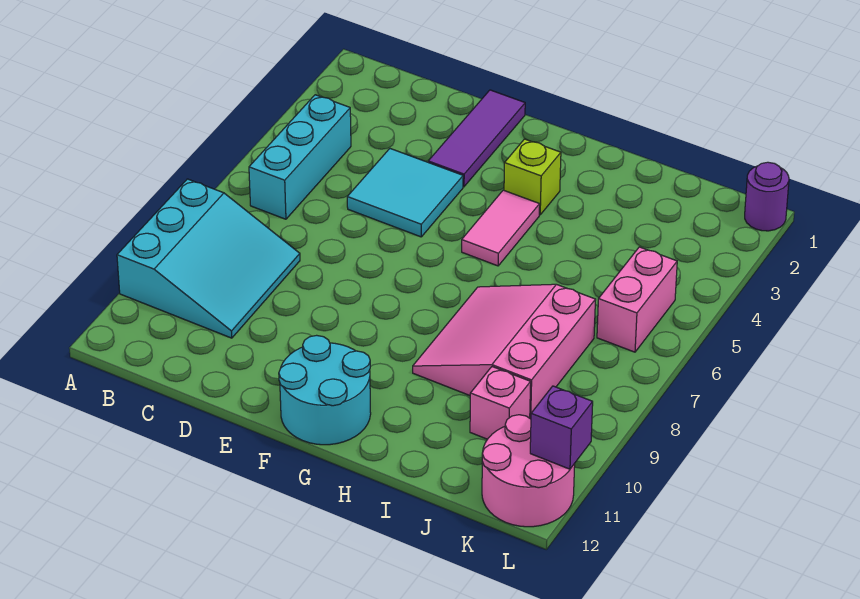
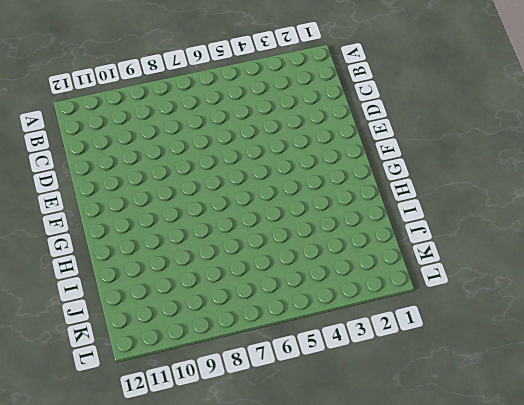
none -> cyan 3x3 slope [117,179,300,338]
none -> cyan 1x3 brick [249,95,351,219]
none -> cyan 2x2 tile [347,149,463,237]

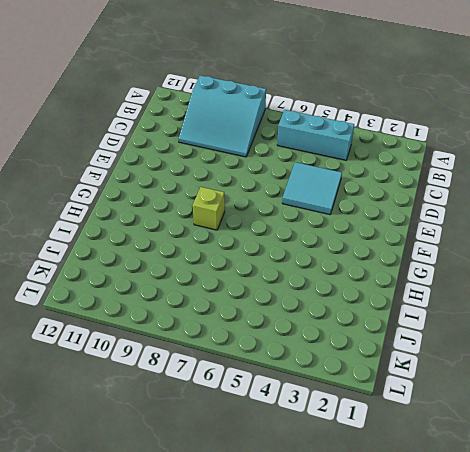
lime 1x1 brick [193,187,225,230] -> lime 1x1 brick moved to [504,139,561,215]
none -> purple 1x3 tile [428,90,525,187]
none -> cyan 2x2 round brick [279,335,371,445]
none -> pink 1x2 tile [462,190,540,266]

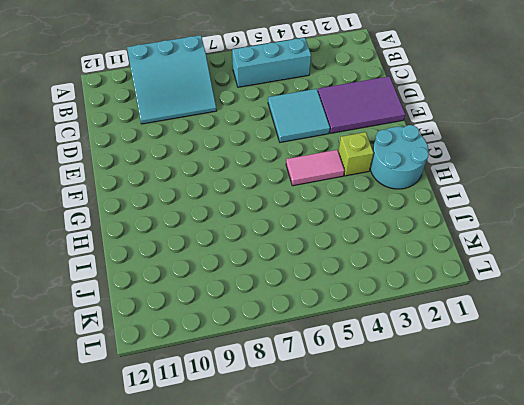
purple 2x3 tile [318,76,405,133] -> purple 1x3 tile [428,90,525,187]
cyan 2x2 round brick [370,125,429,189] -> cyan 2x2 round brick moved to [279,335,371,445]
none -> pink 3x3 slope [413,284,596,419]
none -> pink 1x1 brick [470,367,531,439]
none -> pink 1x2 brick [597,247,677,352]

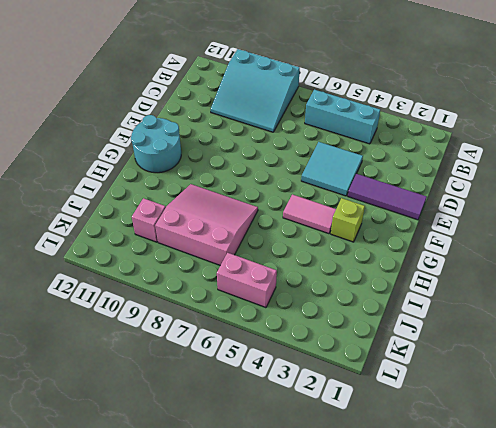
none -> pink 2x2 round brick [482,415,575,527]
none -> purple 1x1 round brick [745,162,789,231]
none -> purple 1x1 brick [530,386,593,469]

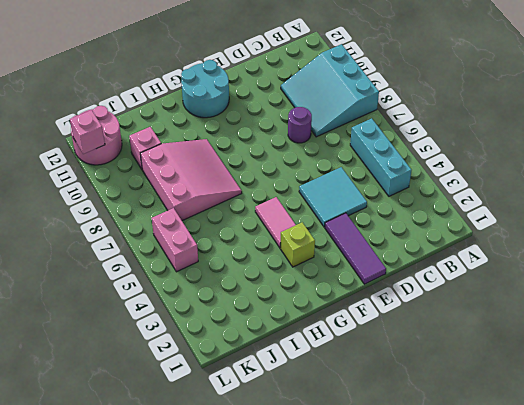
purple 1x1 round brick [288,107,312,143] -> purple 1x1 round brick moved to [745,162,789,231]
pink 1x1 brick [70,110,105,154] -> purple 1x1 brick [530,386,593,469]

